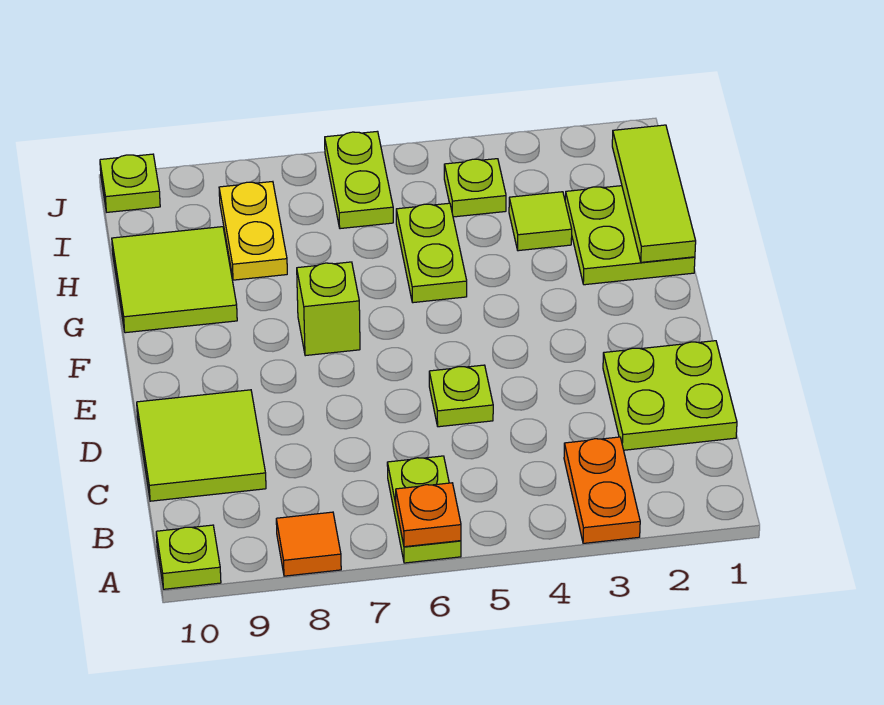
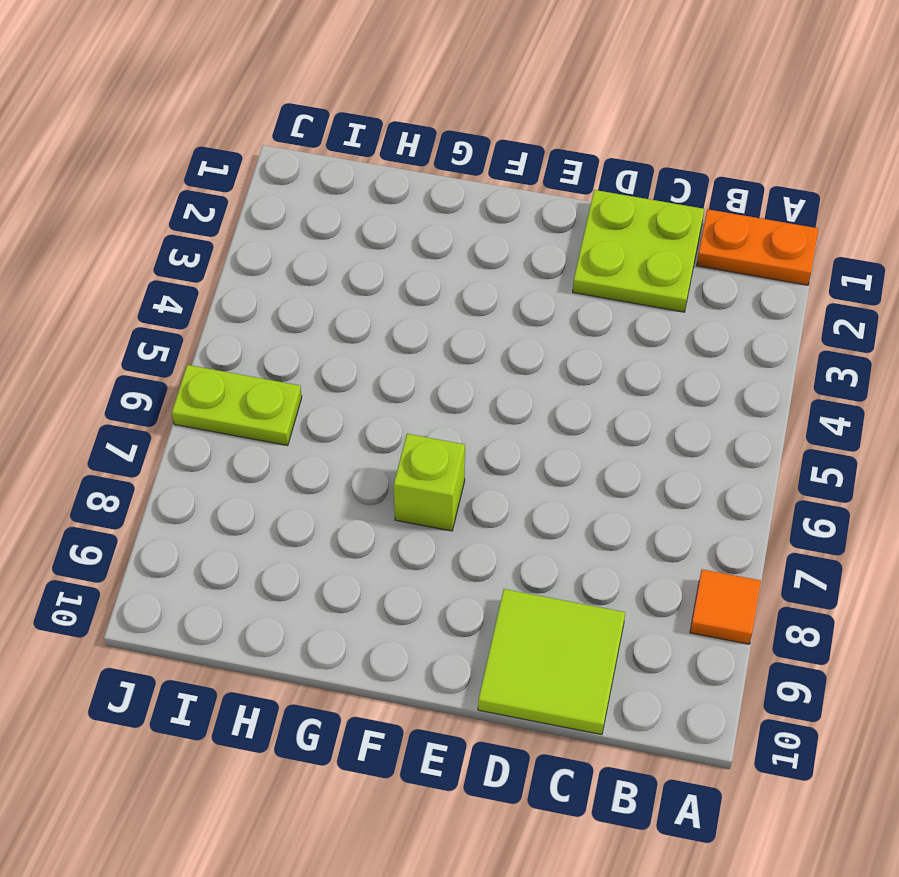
orange 1x2 plate [697,209,818,285] -> orange 1x2 plate moved to [564,437,640,543]
none -> lime 1x2 plate [387,456,461,563]
none -> lime 1x1 plate [156,525,221,589]
none -> lime 1x1 plate [429,365,493,427]

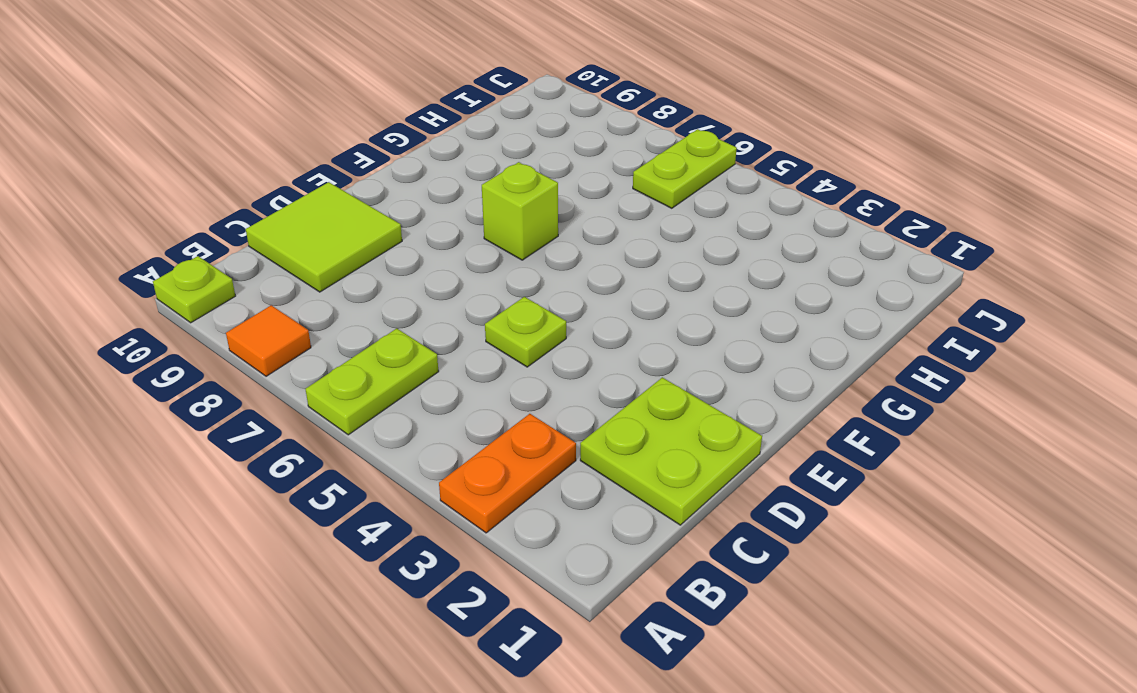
none -> lime 2x2 plate [565,186,695,285]
none -> lime 1x2 plate [396,203,467,303]
none -> lime 2x2 tile [112,227,237,333]

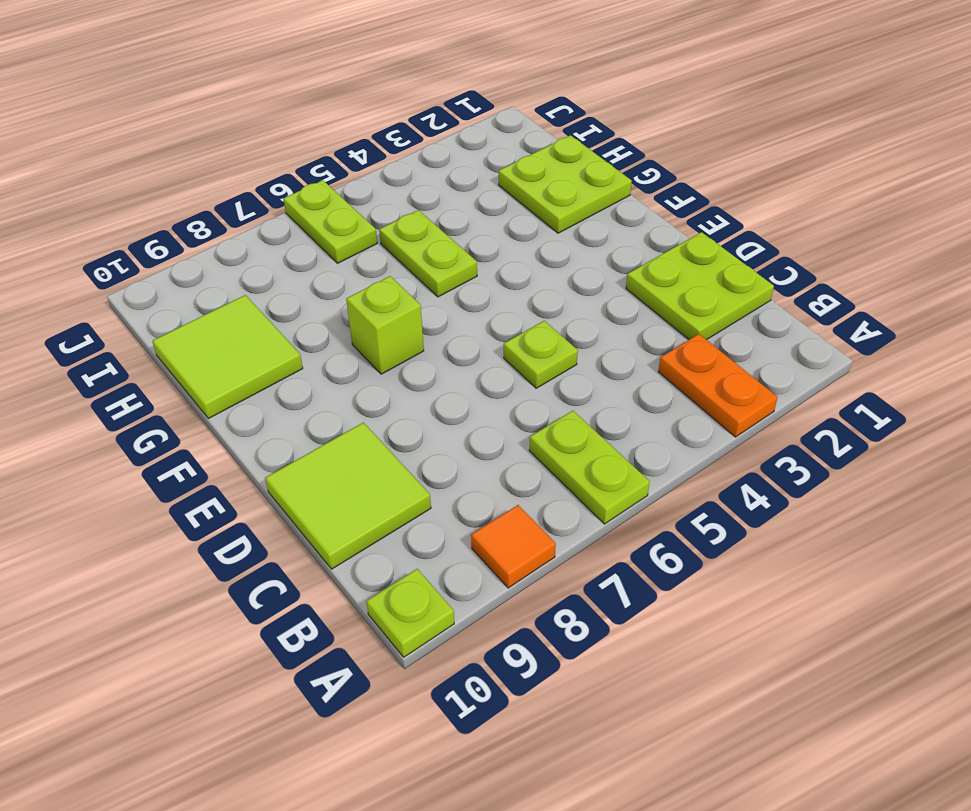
none -> lime 1x1 tile [509,192,572,251]
none -> yellow 1x2 plate [219,182,287,280]
none -> lime 1x1 plate [444,159,506,217]

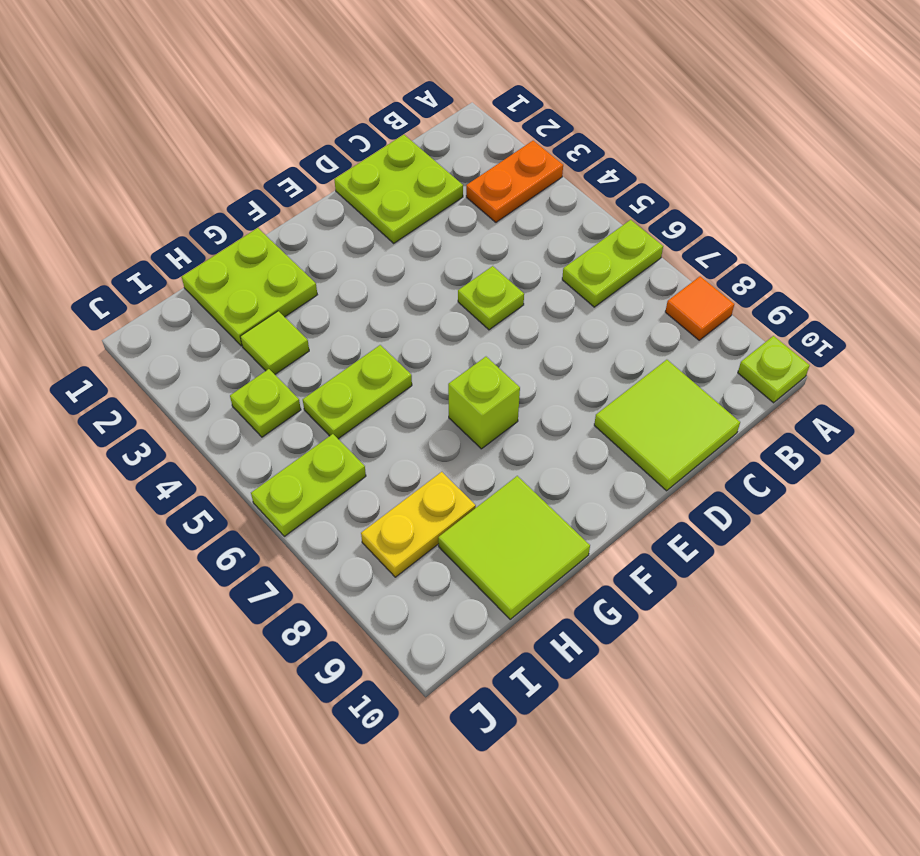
none -> lime 1x1 plate [100,154,160,212]
none -> orange 1x1 plate [396,483,461,547]
none -> lime 1x3 tile [612,125,696,262]

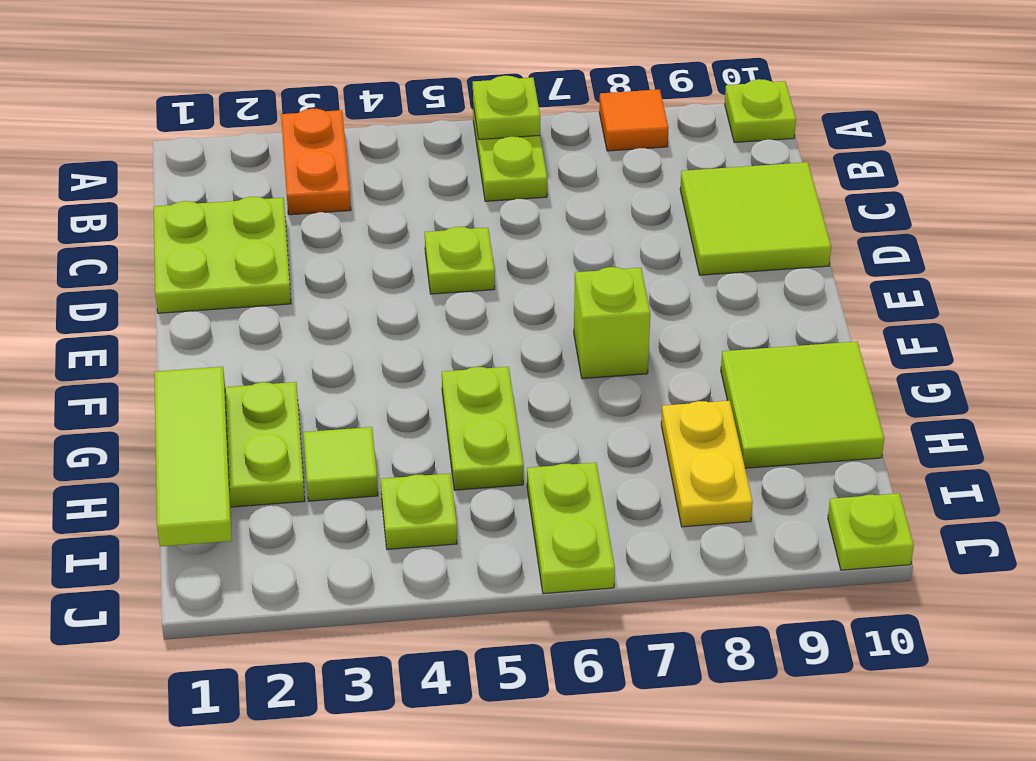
lime 1x1 plate [473,76,540,139] -> orange 1x1 plate [396,483,461,547]

